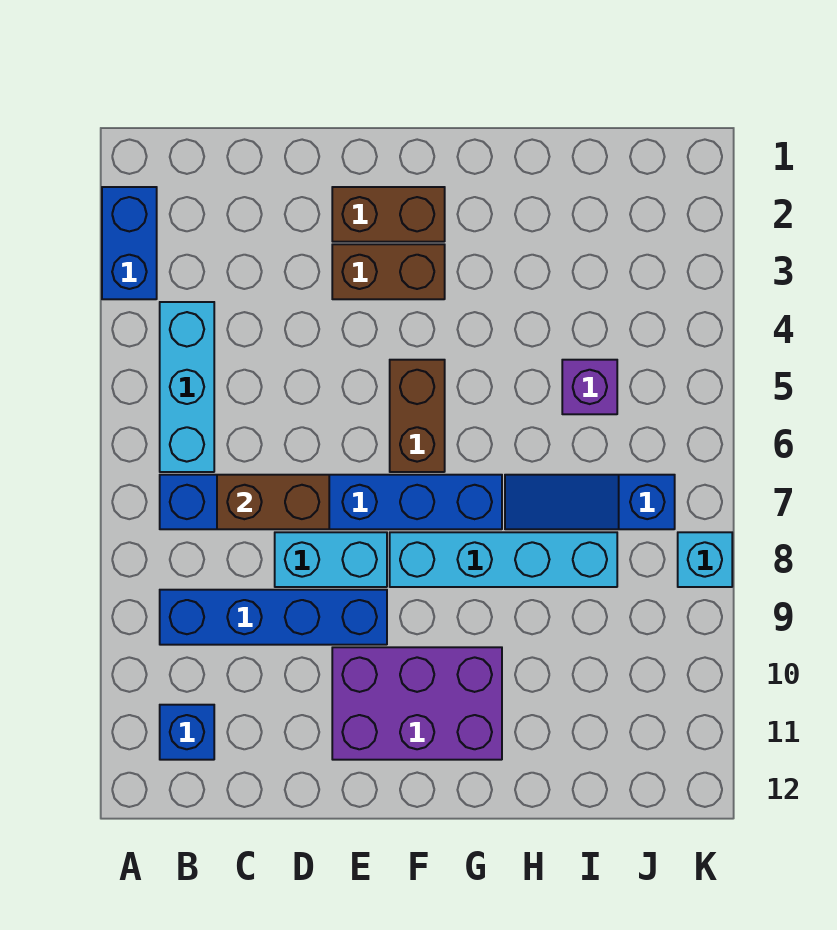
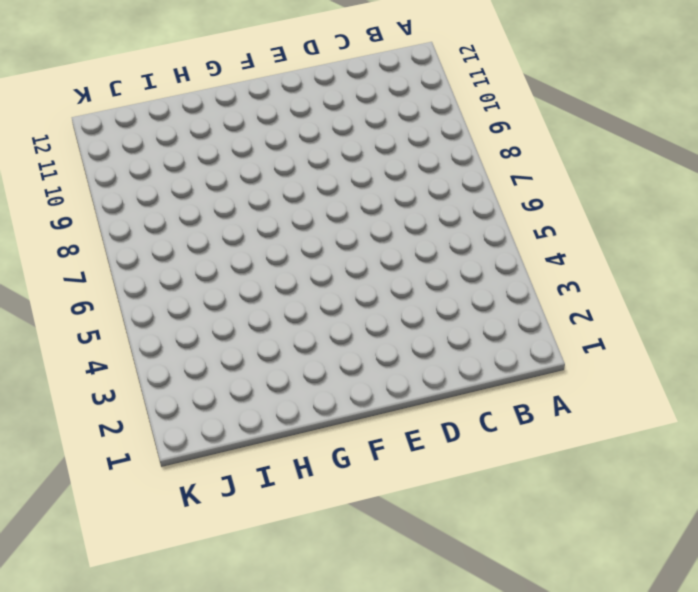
none -> blue 1x2 brick [102,187,157,299]
none -> cyan 1x3 brick [160,302,214,472]
none -> blue 1x6 brick [160,475,502,529]

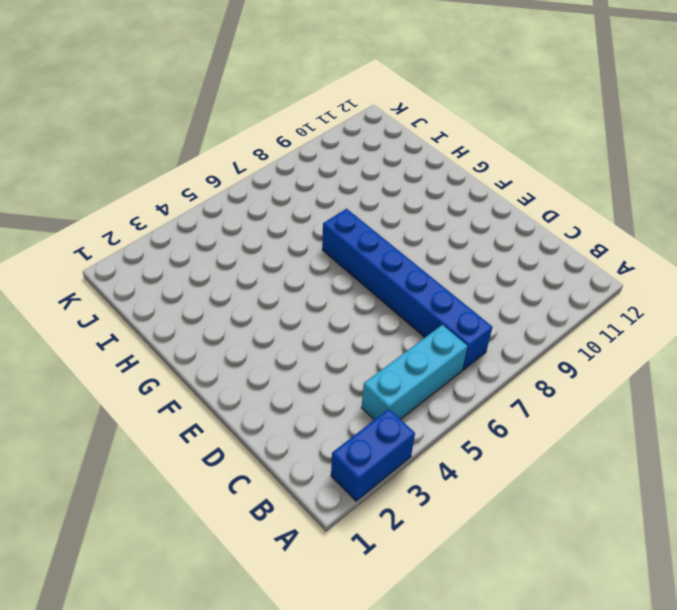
none -> blue 1x4 brick [160,590,387,645]
none -> blue 1x1 brick [160,705,214,760]
none -> cyan 1x2 brick [275,532,387,587]

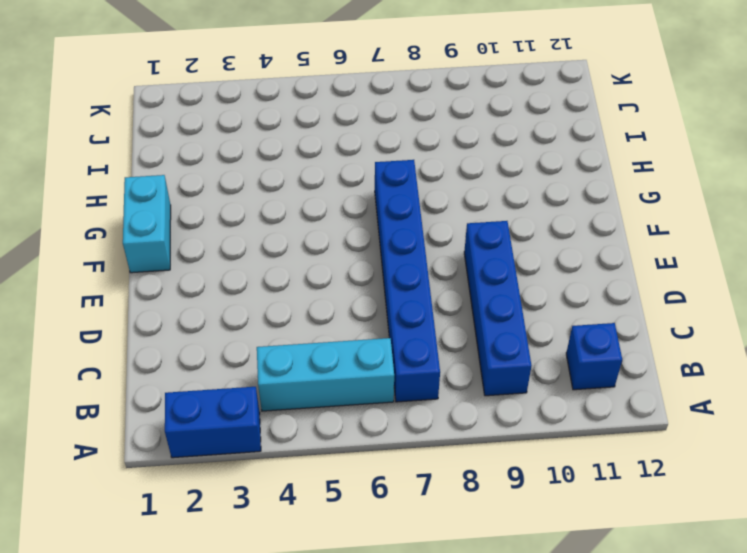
cyan 1x2 brick [123,175,171,273] -> cyan 1x2 brick moved to [275,532,387,587]
none -> brown 1x2 brick [332,187,445,242]
none -> brown 1x2 brick [332,244,445,299]
none -> purple 2x3 brick [332,647,502,760]

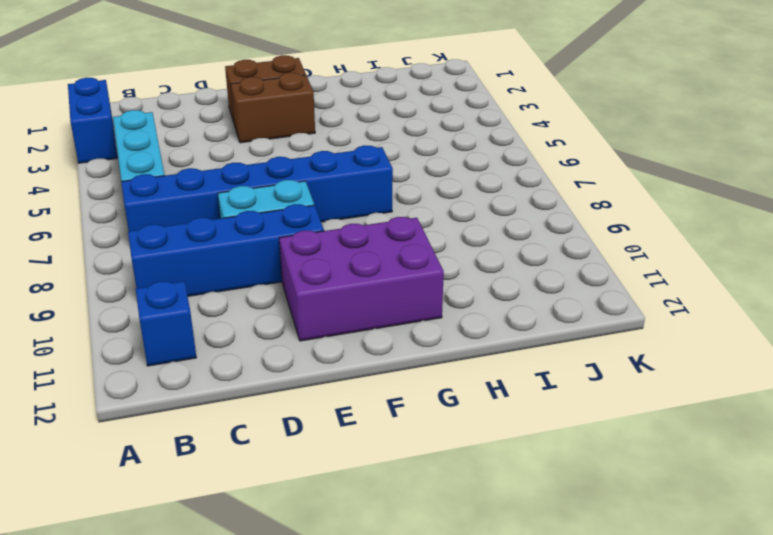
none -> brown 1x2 brick [390,360,445,472]
none -> cyan 1x4 brick [390,532,617,587]
none -> blue 1x3 slope [505,475,675,529]

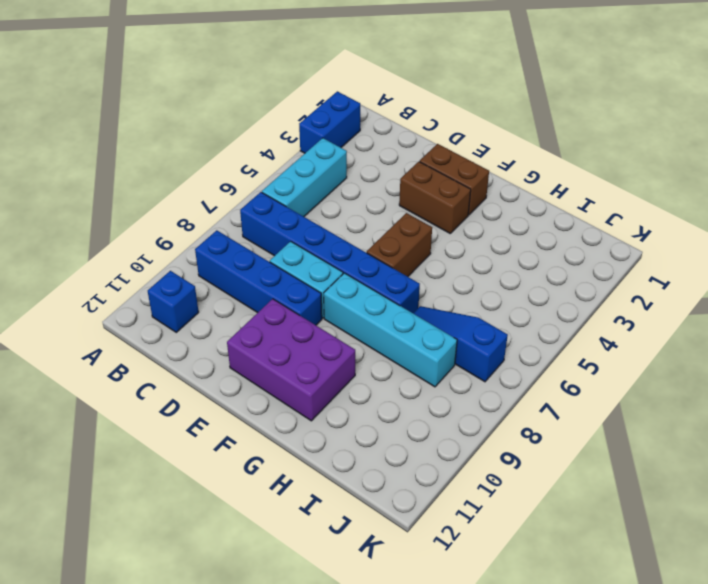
none -> purple 1x1 brick [562,360,617,414]
none -> cyan 1x1 brick [678,532,732,587]
none -> brown 1x2 brick [217,475,329,529]

